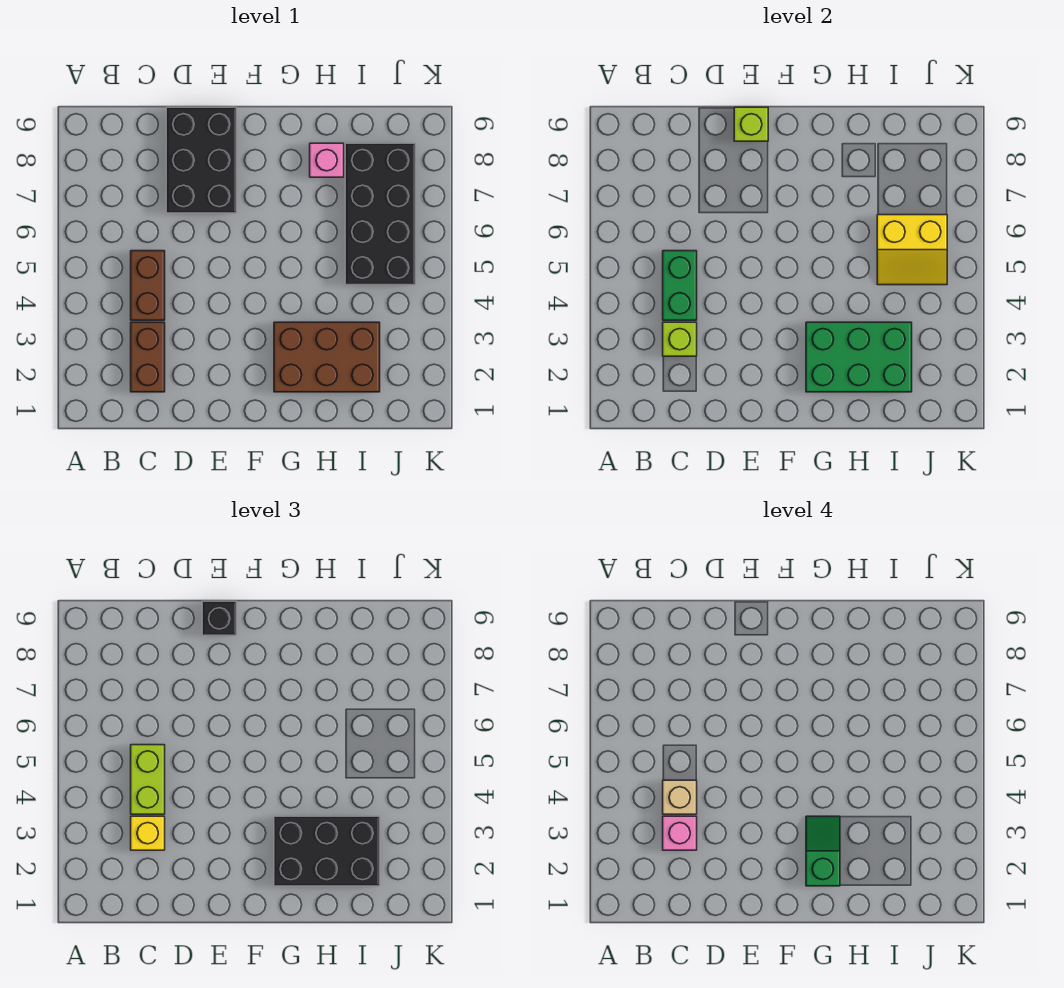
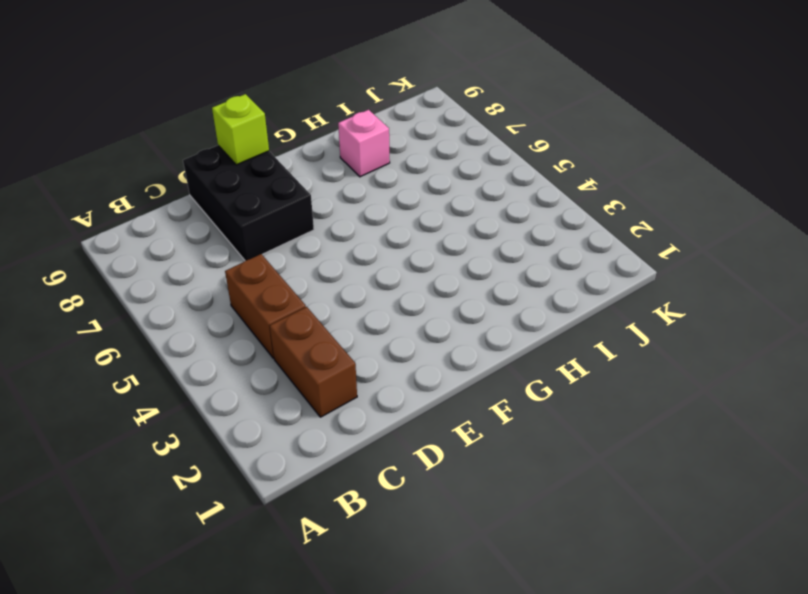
none -> brown 2x3 brick [274,322,380,392]
none -> black 2x4 brick [345,143,415,285]
none -> lime 1x1 brick [663,322,697,356]

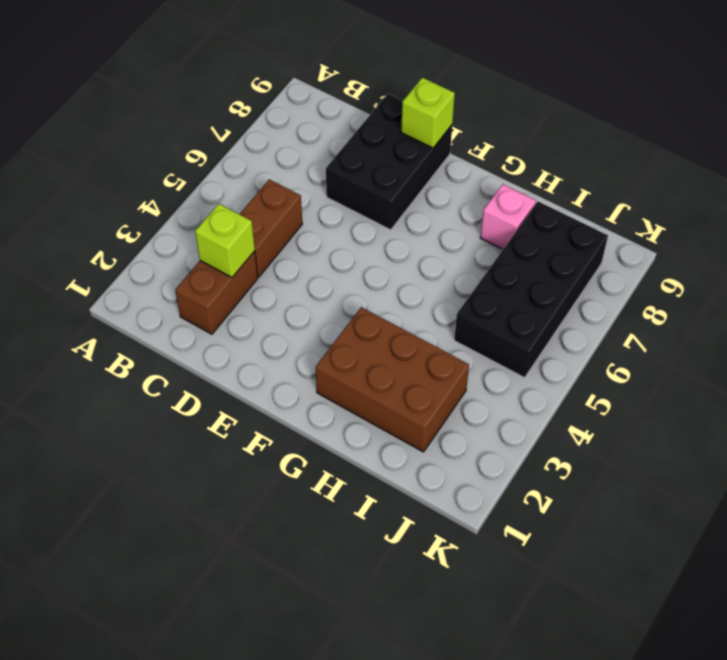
none -> green 1x2 brick [663,251,697,320]
none -> green 2x3 brick [806,322,912,392]
none -> yellow 2x2 slope [877,215,947,285]

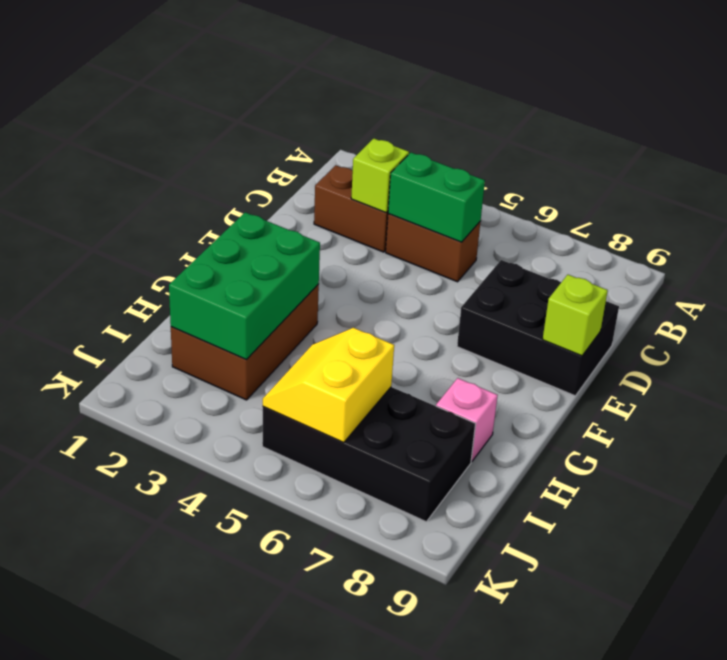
none -> yellow 1x1 brick [131,816,165,850]
none -> lime 1x2 brick [131,745,165,814]
none -> black 1x1 brick [202,601,236,635]

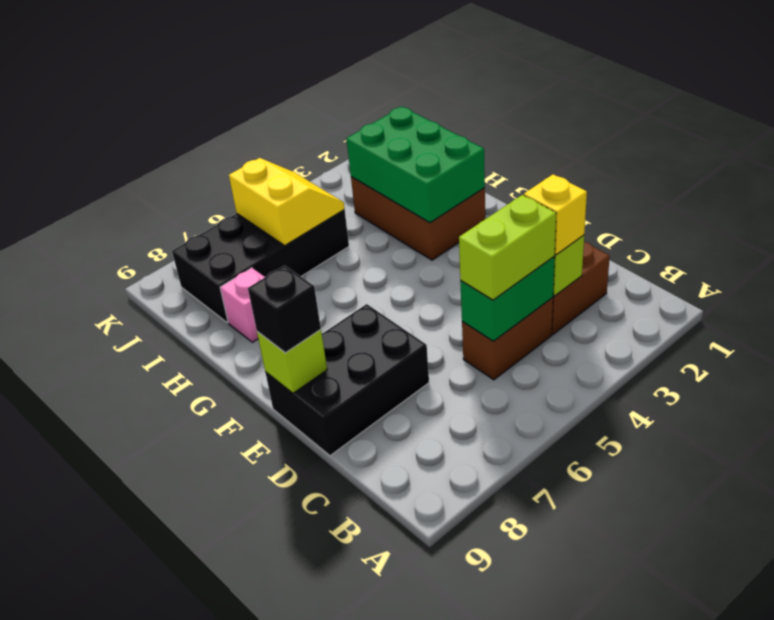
none -> black 2x3 brick [274,816,380,886]
none -> pink 1x1 brick [663,816,697,850]
none -> tan 1x1 brick [663,780,697,814]

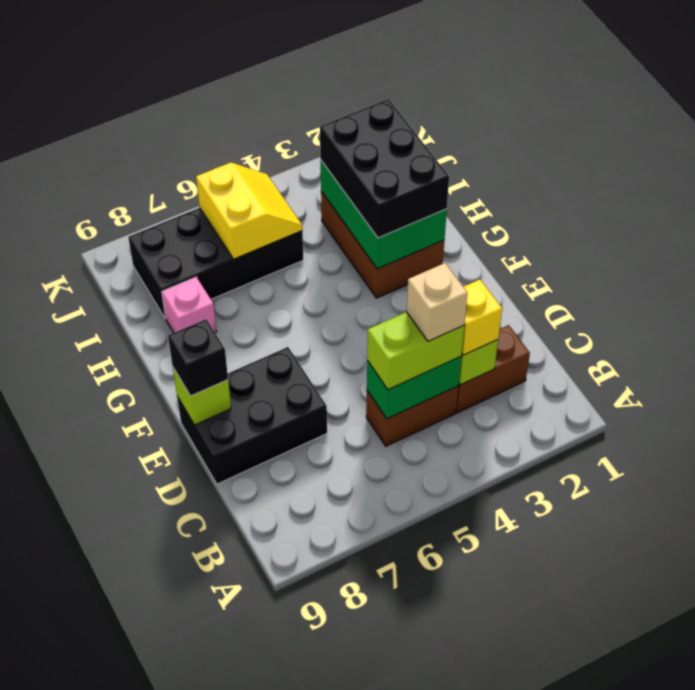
none -> pink 1x1 brick [663,816,697,850]
none -> green 1x2 slope [806,816,840,886]

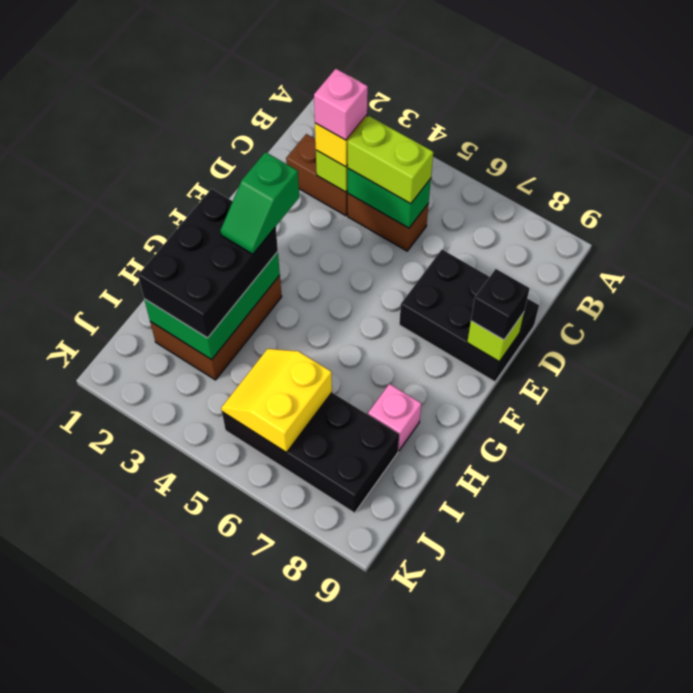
green 1x2 slope [220,152,299,254] -> green 1x2 slope turned to [806,816,840,886]
none -> tan 1x1 brick [663,780,697,814]

